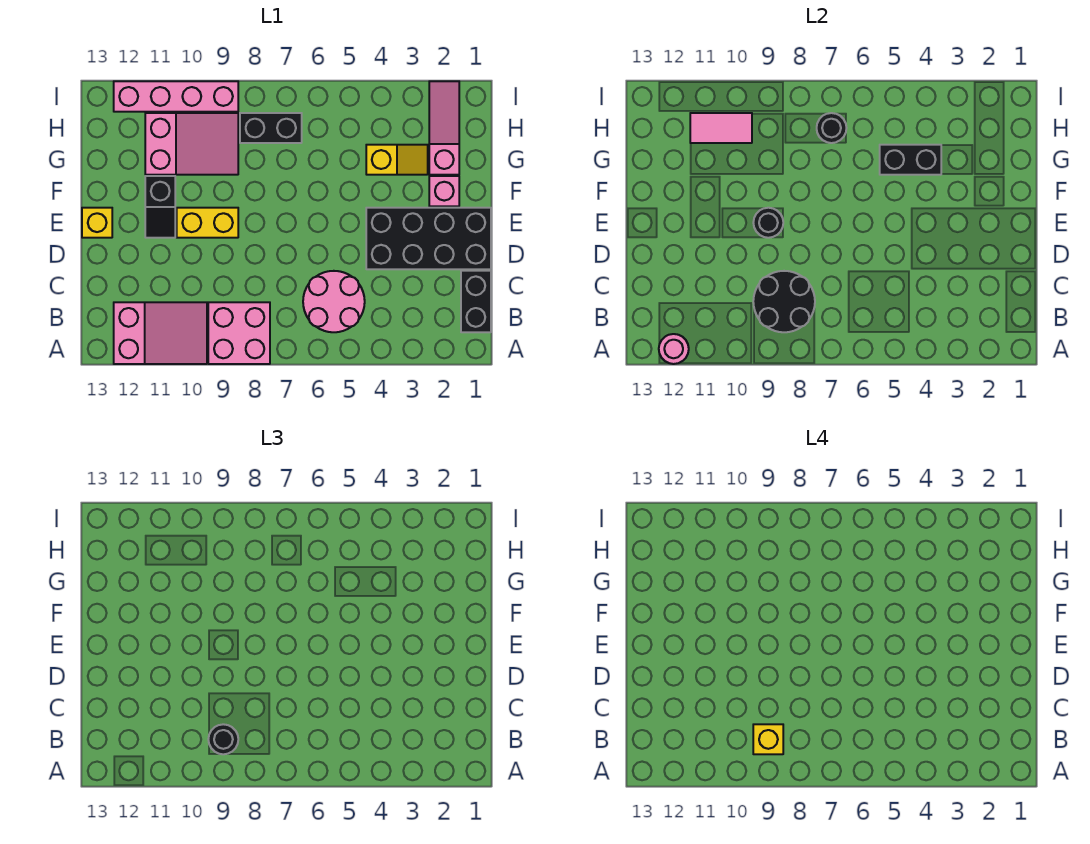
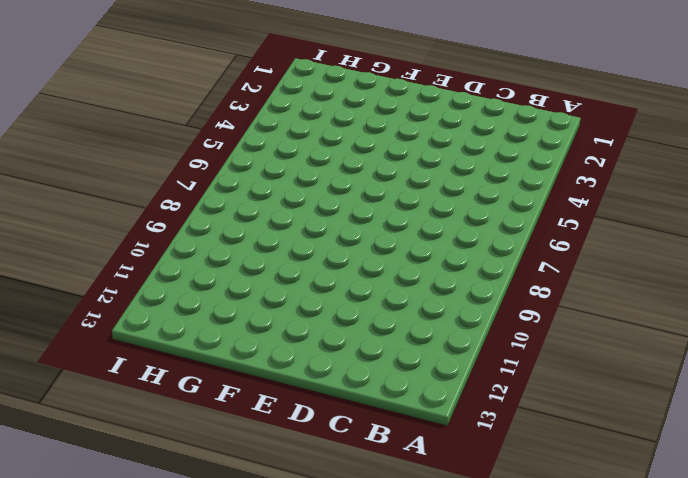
none -> pink 2x2 brick [208,302,270,364]
none -> pink 2x3 slope [114,302,207,364]
none -> black 1x2 brick [461,271,491,332]

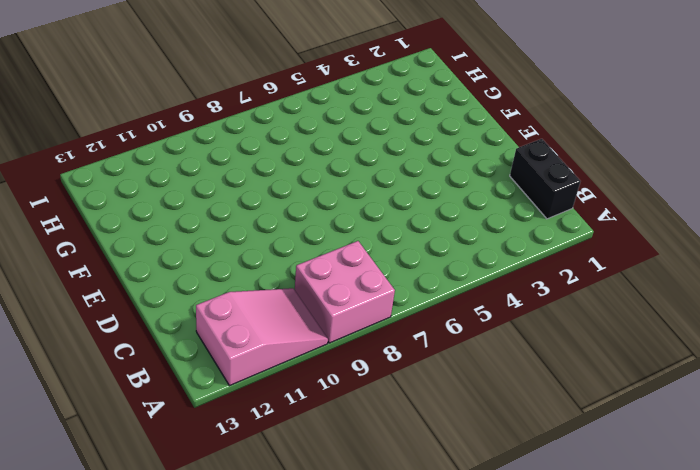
none -> pink 2x2 round brick [303,271,365,332]
none -> black 2x4 brick [366,208,491,269]
none -> yellow 1x2 brick [177,208,238,238]

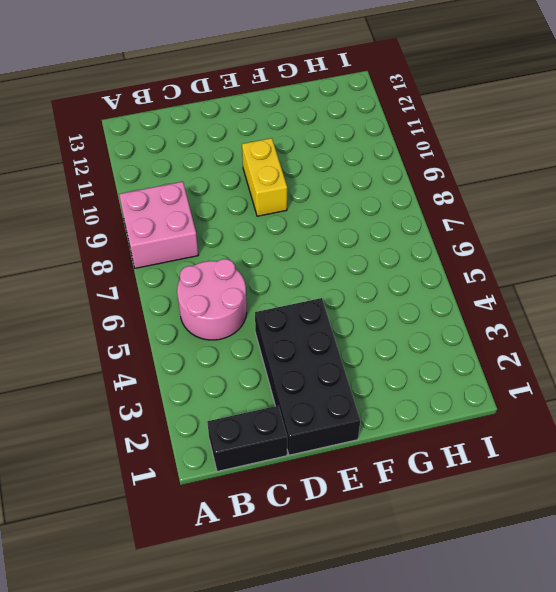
none -> pink 2x3 slope [114,302,207,364]
none -> black 1x2 slope [145,176,175,238]
none -> yellow 1x1 brick [82,208,112,238]

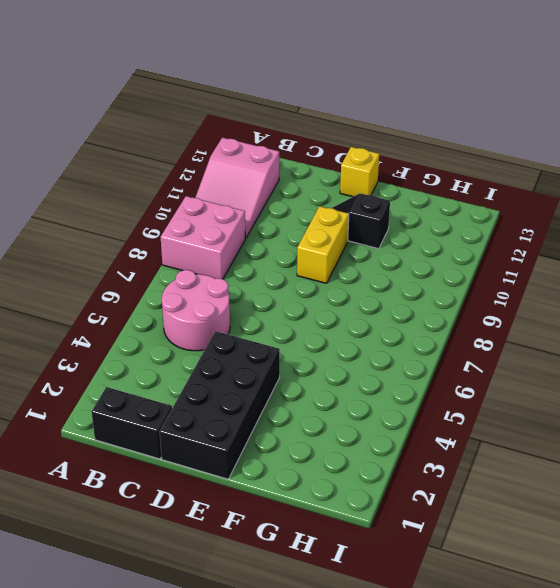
none -> pink 1x1 brick [429,176,459,206]
none -> pink 1x3 slope [429,81,459,175]
none -> yellow 1x2 slope [366,145,428,175]

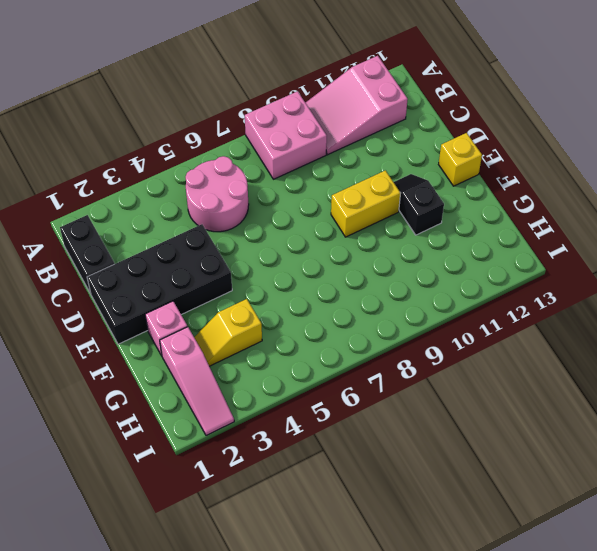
none -> pink 2x3 slope [145,113,238,175]
none -> black 1x2 brick [240,113,302,143]
none -> pink 1x4 brick [114,81,238,112]

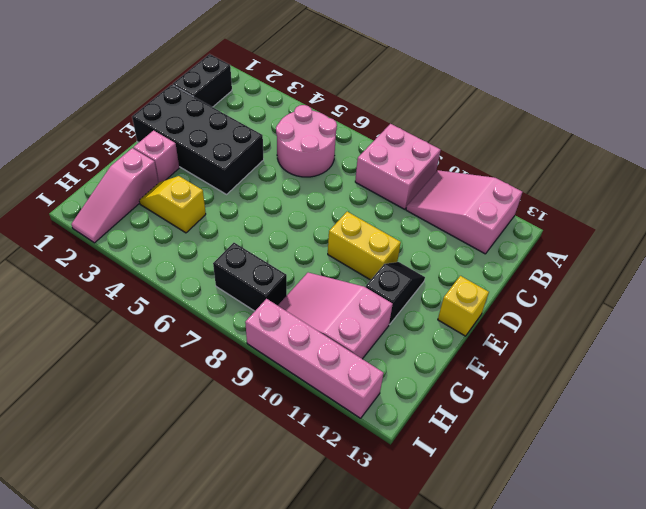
none -> pink 1x1 round brick [659,334,689,364]
none -> black 2x2 round brick [753,271,815,332]
none -> black 1x1 round brick [753,208,783,238]

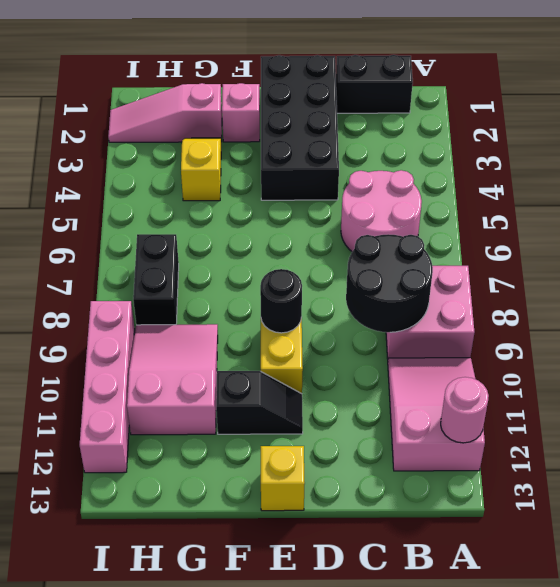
none -> black 1x2 brick [880,145,941,175]
none -> black 1x1 round brick [817,113,846,143]
none -> pink 1x2 tile [690,113,752,143]

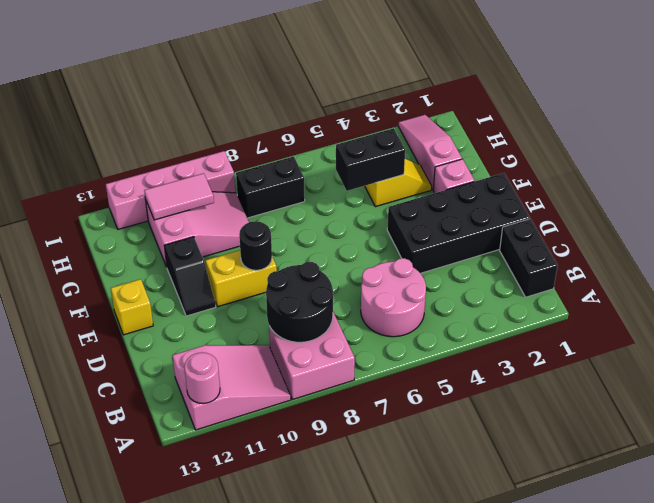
none -> black 1x1 round brick [817,113,846,143]
none -> black 1x1 round brick [208,724,238,754]
none -> yellow 1x1 brick [753,724,783,754]

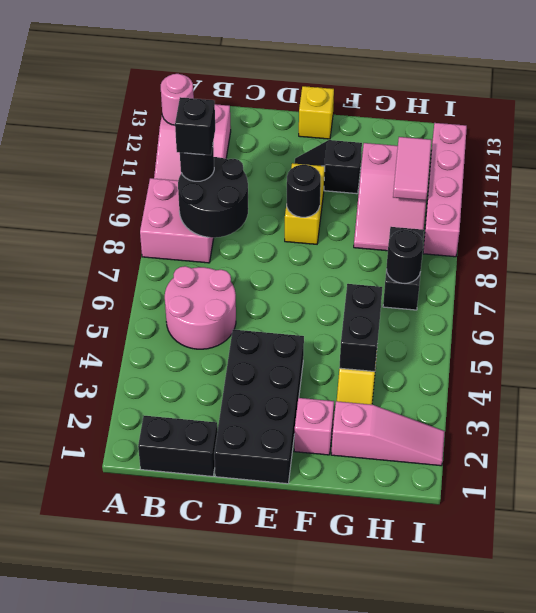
black 1x1 brick [175,97,215,155] -> yellow 1x1 brick [753,724,783,754]

